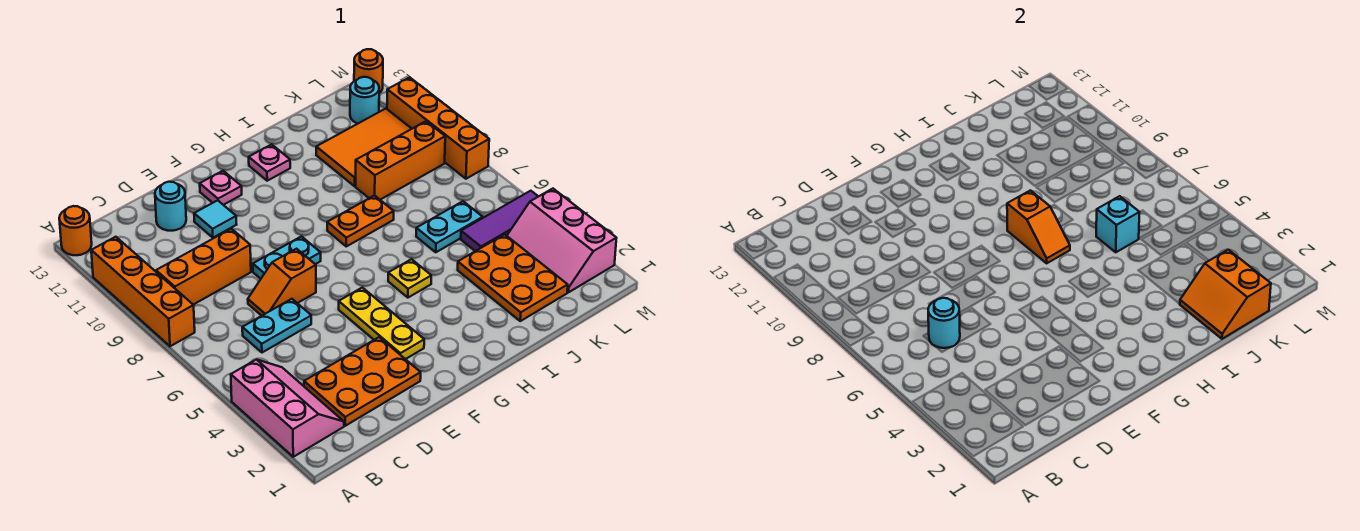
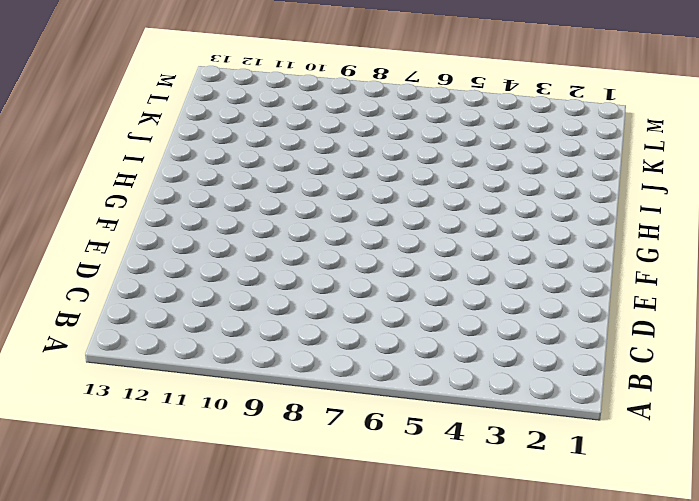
none -> pink 2x3 slope [231,360,344,457]
none -> orange 1x4 brick [91,237,195,346]
none -> orange 1x1 round brick [59,206,92,255]

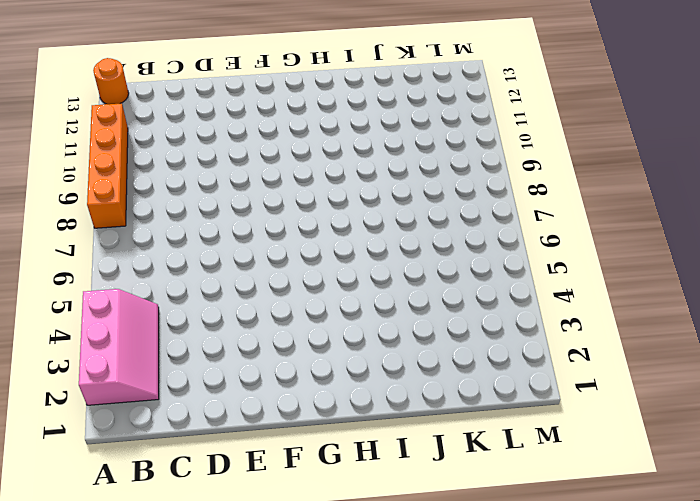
none -> orange 1x3 brick [156,229,251,305]
none -> orange 2x3 plate [304,337,421,426]
none -> cyan 1x2 plate [242,299,311,353]

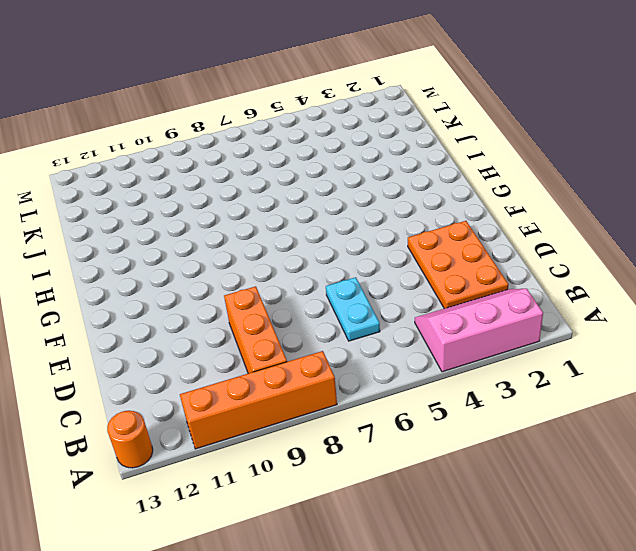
none -> orange 1x2 slope [248,249,316,316]
none -> cyan 1x1 round brick [155,182,186,231]
none -> cyan 1x2 plate [253,236,321,279]

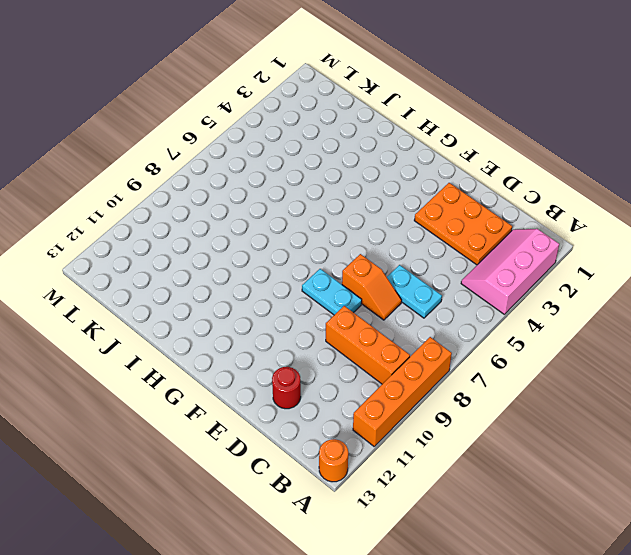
red 1x1 round brick [272,367,301,409] -> cyan 1x1 round brick [155,182,186,231]
none -> cyan 1x1 tile [194,200,237,238]
none -> yellow 1x3 plate [339,288,424,359]
none -> pink 1x1 plate [200,171,242,205]

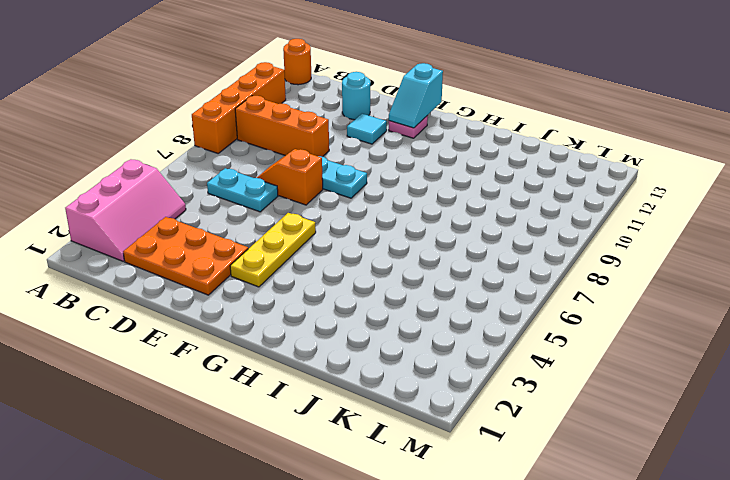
cyan 1x2 slope [389,63,443,128] -> none
none -> yellow 1x1 plate [388,259,431,298]
none -> orange 1x2 plate [327,195,394,246]
none -> pink 1x1 plate [249,144,290,181]

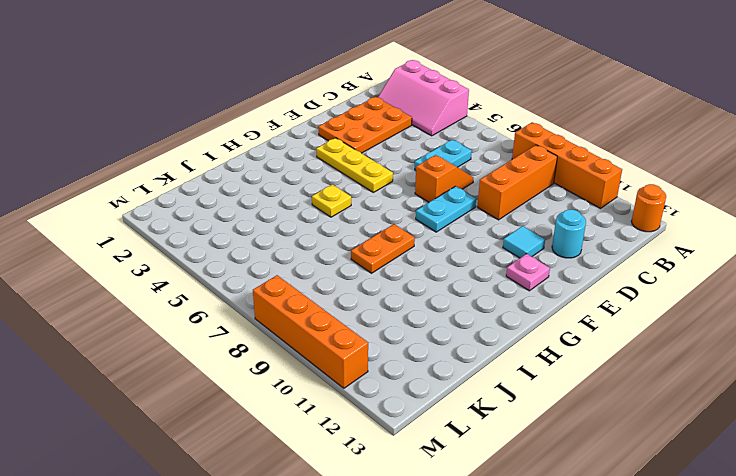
none -> pink 1x1 plate [249,144,290,181]
none -> orange 2x3 plate [458,234,568,321]
none -> cyan 1x2 plate [416,201,483,252]

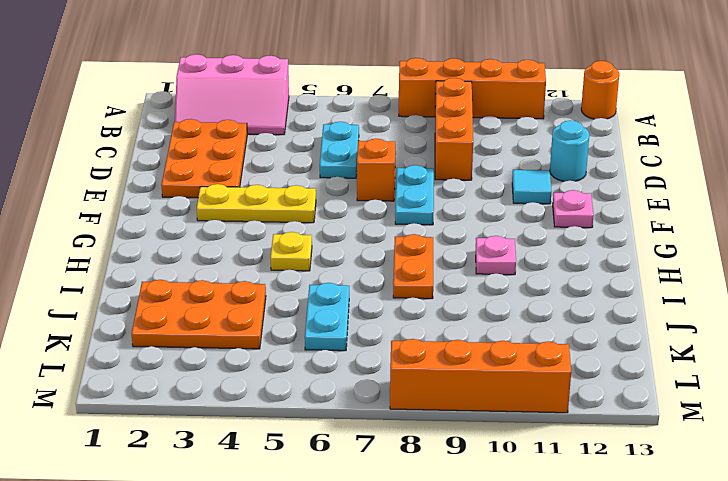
pink 1x1 plate [476,236,516,275] -> pink 1x1 plate moved to [249,144,290,181]
none -> orange 1x3 brick [356,121,445,200]
none -> orange 2x3 tile [316,108,412,186]
none -> purple 1x3 tile [461,191,538,251]

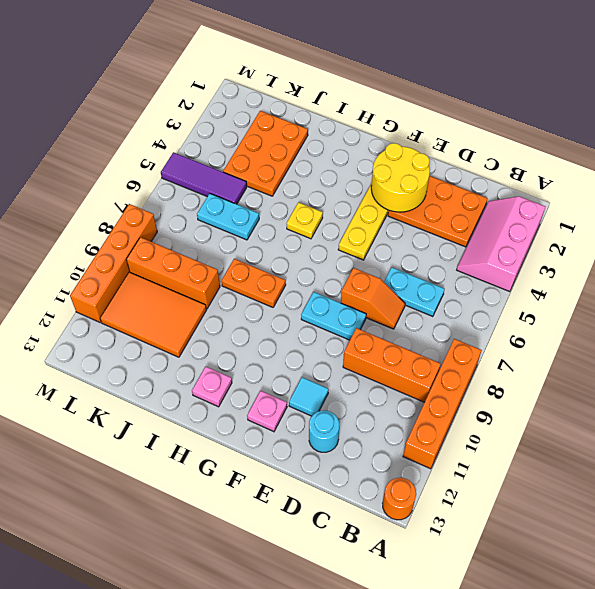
yellow 2x2 round brick [371,143,430,212] -> none
none -> pink 2x3 slope [507,189,616,292]
none -> cyan 1x1 round brick [350,77,379,123]
none -> orange 1x1 round brick [354,49,383,93]

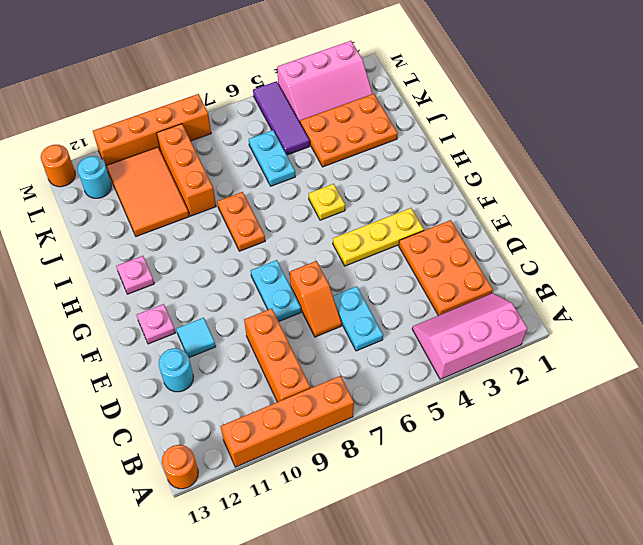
none -> cyan 1x1 round brick [928,298,960,348]
none -> orange 1x2 slope [1007,190,1070,263]
none -> orange 2x2 slope [1180,250,1271,339]

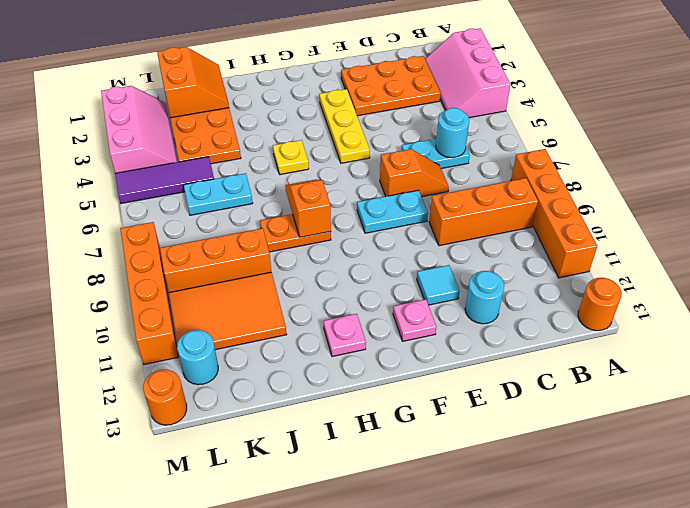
none -> cyan 1x1 brick [1096,196,1140,252]

